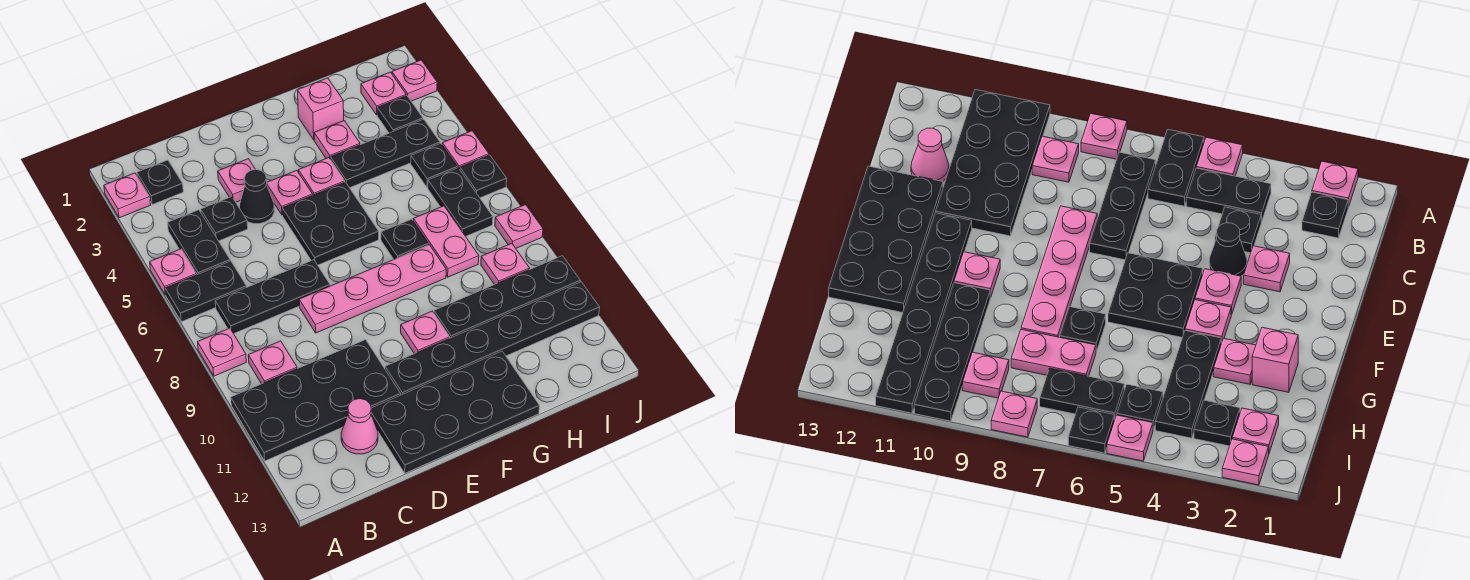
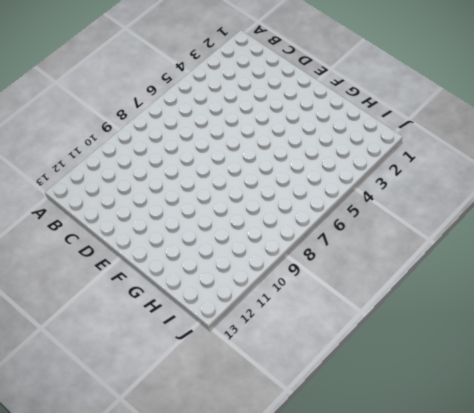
none -> pink 1x1 plate [104,173,151,218]
none -> pink 1x1 plate [150,249,197,295]
none -> black 1x2 plate [165,261,247,322]
none -> pink 1x1 plate [198,328,246,376]

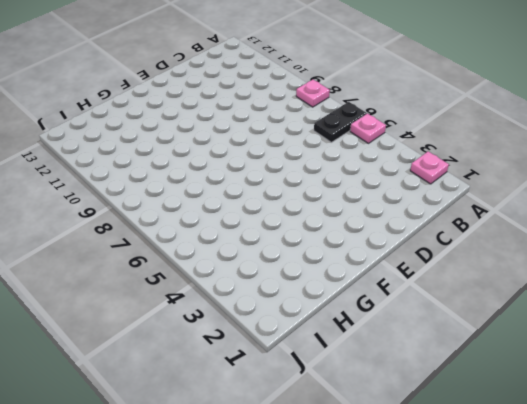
none -> black 2x4 plate [231,340,401,461]
none -> black 1x1 plate [137,160,183,204]
none -> black 1x2 plate [168,210,230,275]
none -> black 1x3 plate [215,260,330,334]

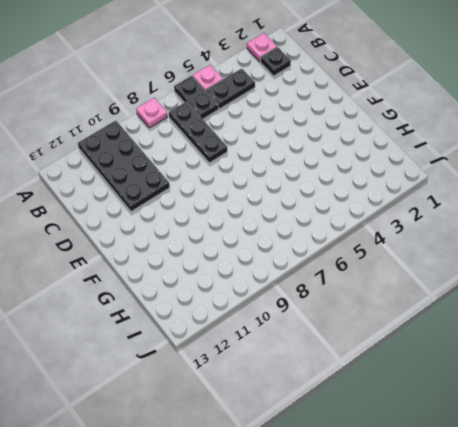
none -> pink 1x1 plate [248,341,297,384]
none -> black 1x1 plate [201,197,248,241]
none -> pink 1x1 cone [341,399,378,454]
none -> pink 1x1 plate [218,159,256,202]

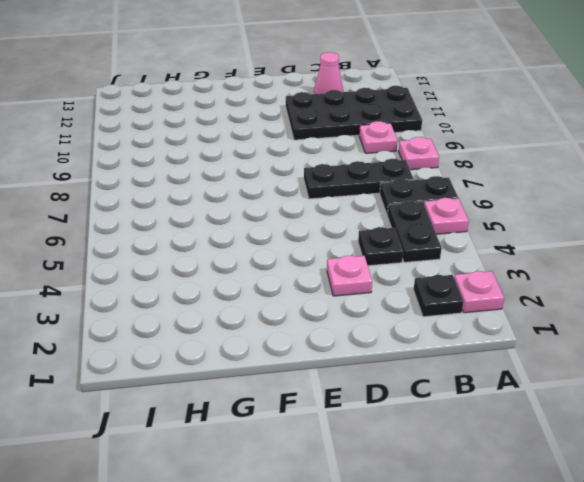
none -> black 1x1 cone [240,170,274,224]
none -> pink 1x4 plate [299,245,446,333]
none -> black 2x4 plate [371,351,540,473]
none -> pink 1x1 plate [266,170,313,215]

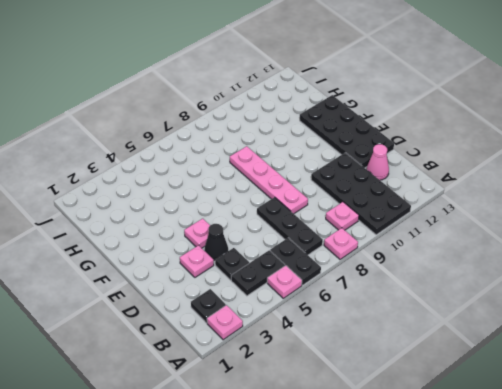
none -> black 2x2 plate [282,182,379,265]
none -> black 1x6 plate [385,282,600,395]
none -> pink 1x1 plate [298,158,345,195]
none -> pink 1x1 plate [401,311,450,354]

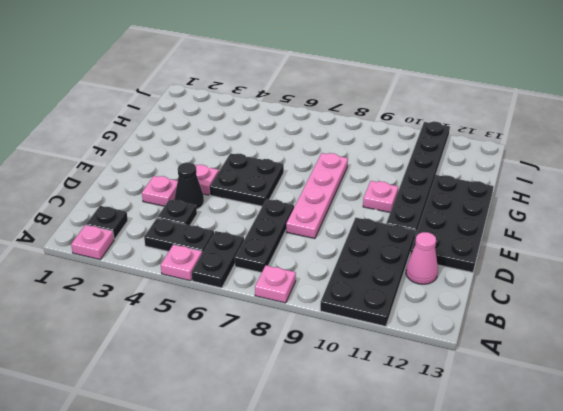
none -> pink 1x1 plate [248,341,297,384]
none -> pink 1x1 plate [298,158,345,195]
none -> pink 1x1 brick [298,78,344,140]
none -> pink 1x1 plate [314,121,360,159]

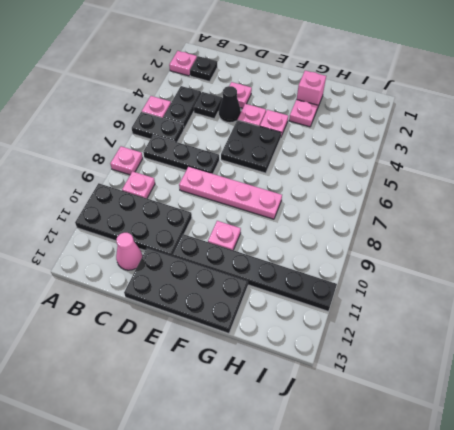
none -> black 1x3 plate [331,119,440,188]
none -> black 1x1 plate [381,219,429,259]
none -> black 1x4 plate [434,256,580,338]
none -> pink 1x2 plate [413,206,479,277]

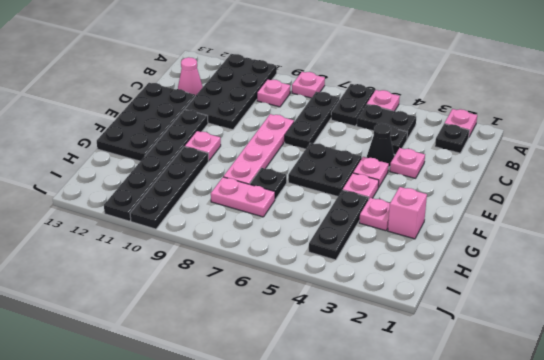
none -> pink 1x1 plate [361,72,406,115]
none -> black 1x1 plate [377,96,423,133]
none -> black 1x1 plate [411,143,457,188]
none -> black 1x2 plate [428,168,493,236]

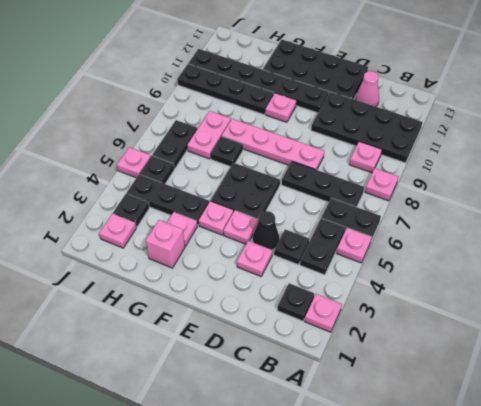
none -> pink 1x1 plate [481,243,529,285]
none -> pink 1x1 plate [392,60,437,101]
none -> black 1x1 plate [460,155,507,198]
none -> pink 1x1 plate [495,205,543,248]

